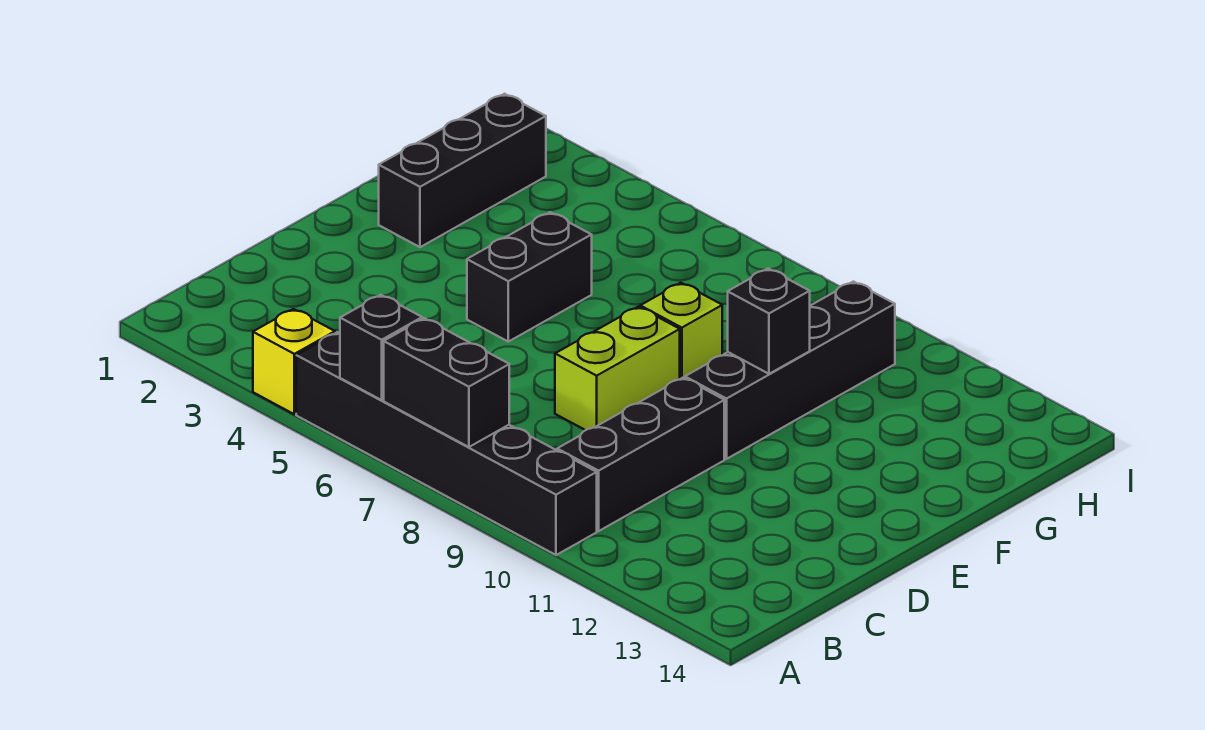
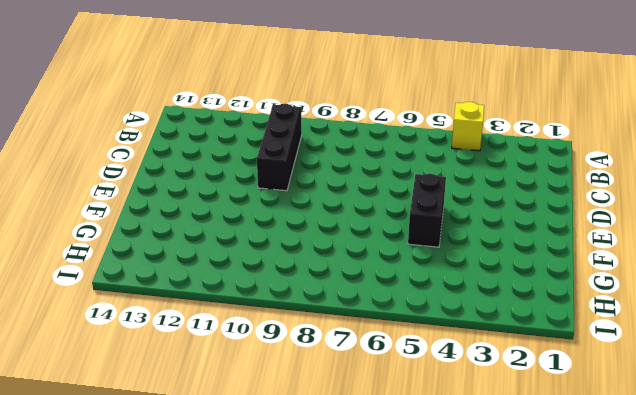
none -> black 1x6 brick [296,333,597,555]
none -> lime 1x2 brick [555,307,680,430]

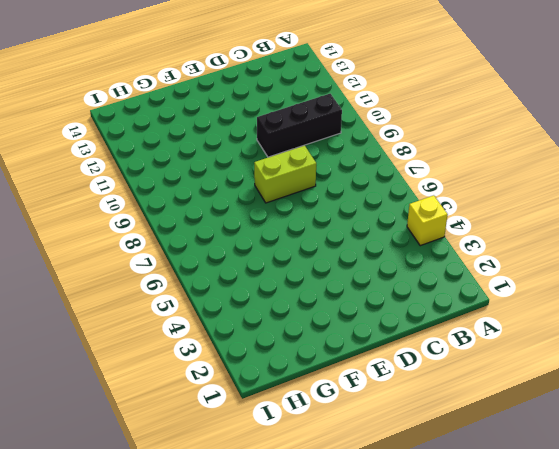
none -> black 1x6 brick [296,333,597,555]
none -> black 1x2 brick [467,212,592,342]

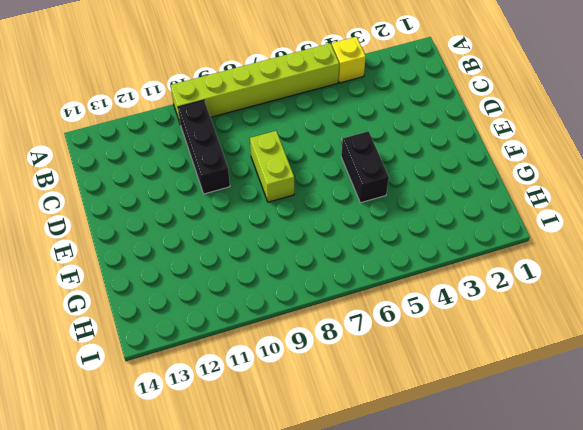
lime 1x6 brick [171,44,339,125] -> black 1x6 brick [296,333,597,555]
none -> black 1x4 brick [685,282,895,459]
none -> black 1x3 brick [379,94,546,247]

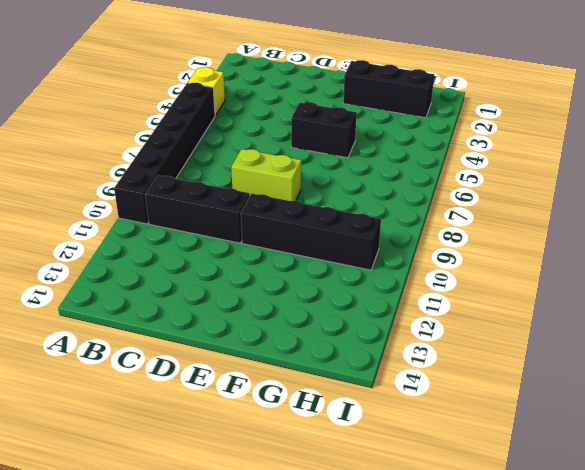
none -> lime 1x1 brick [640,283,722,379]
none -> black 1x1 brick [340,295,422,400]

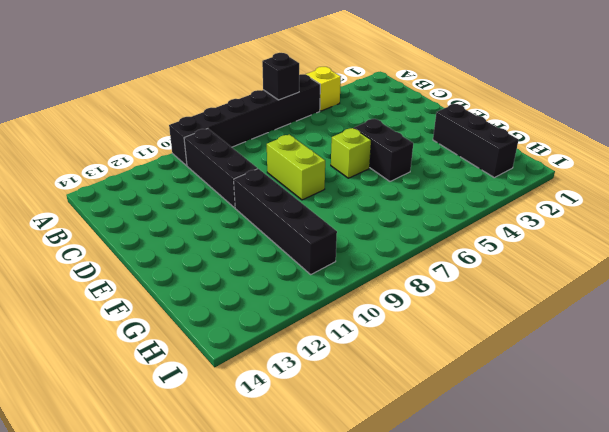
lime 1x1 brick [331,128,371,178] -> lime 1x1 brick moved to [640,283,722,379]
none -> black 1x2 brick [384,318,509,447]
none -> black 1x1 brick [728,269,810,374]

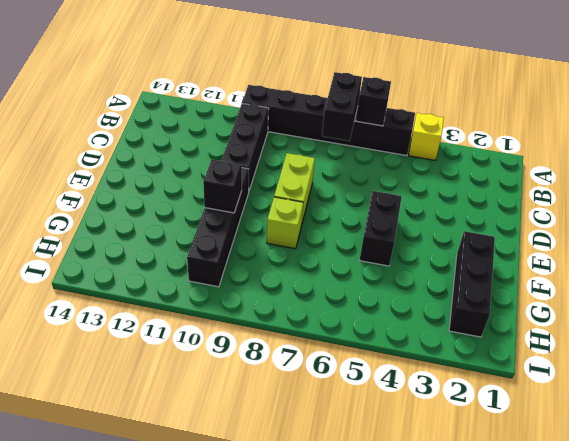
black 1x2 brick [322,72,362,141] -> black 1x2 brick turned to [384,318,509,447]

